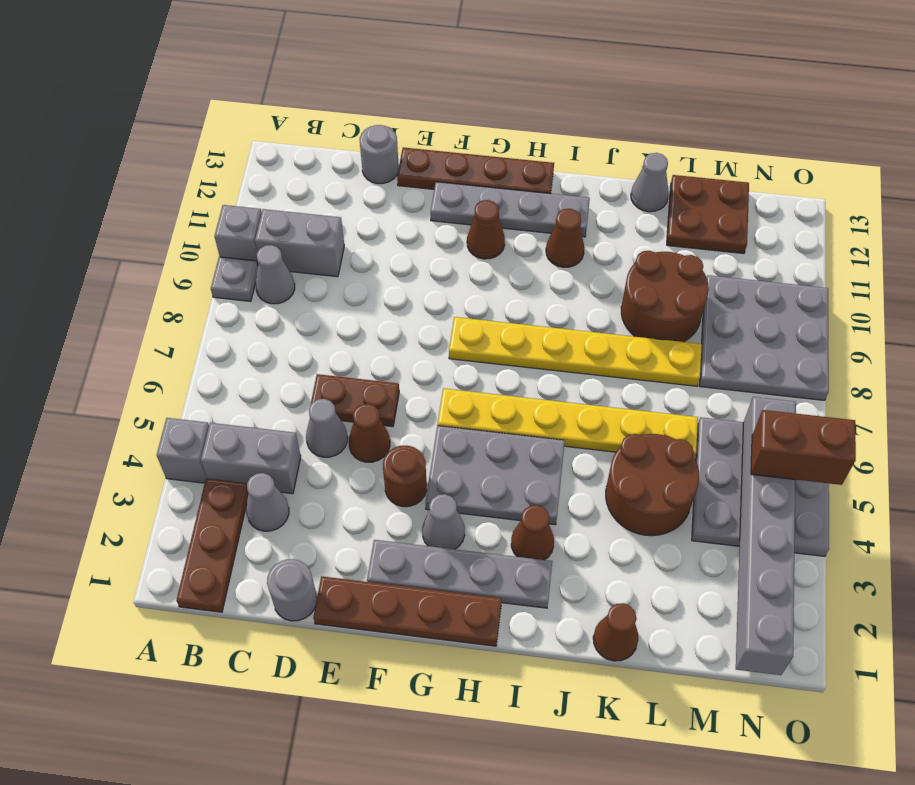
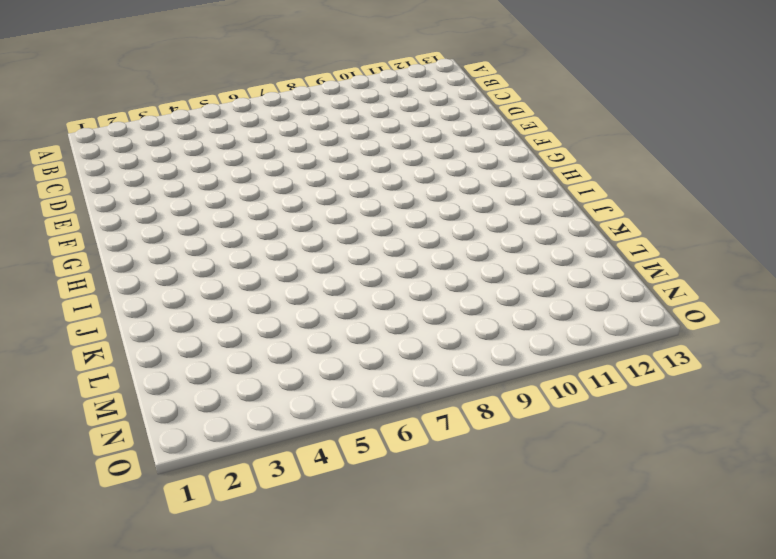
none -> grey 1x1 brick [157,418,209,483]
none -> grey 1x1 plate [211,257,258,301]
none -> grey 1x1 brick [215,205,262,264]
none -> brown 1x3 plate [176,478,248,612]

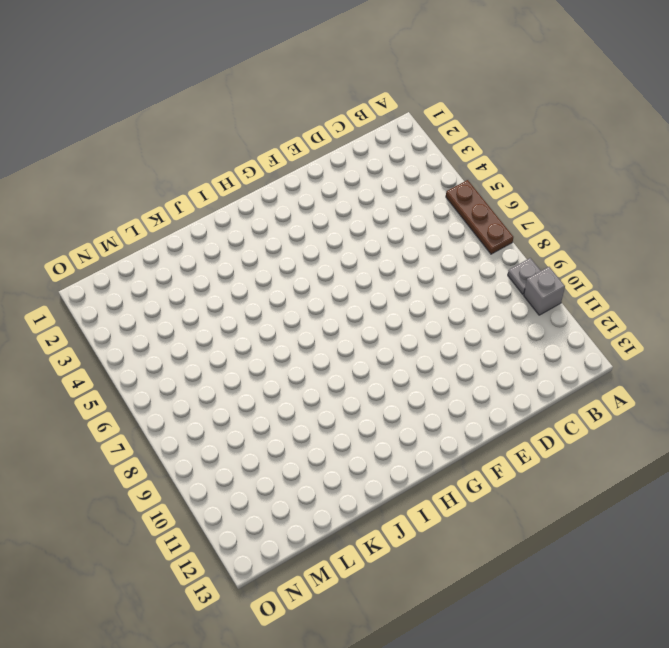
brown 1x3 plate [446,180,513,254] -> brown 1x3 plate moved to [176,478,248,612]
none -> grey 1x1 brick [157,418,209,483]
none -> grey 1x2 brick [201,423,301,494]
none -> grey 1x1 cone [256,245,295,304]
none -> grey 1x2 brick [255,209,344,277]

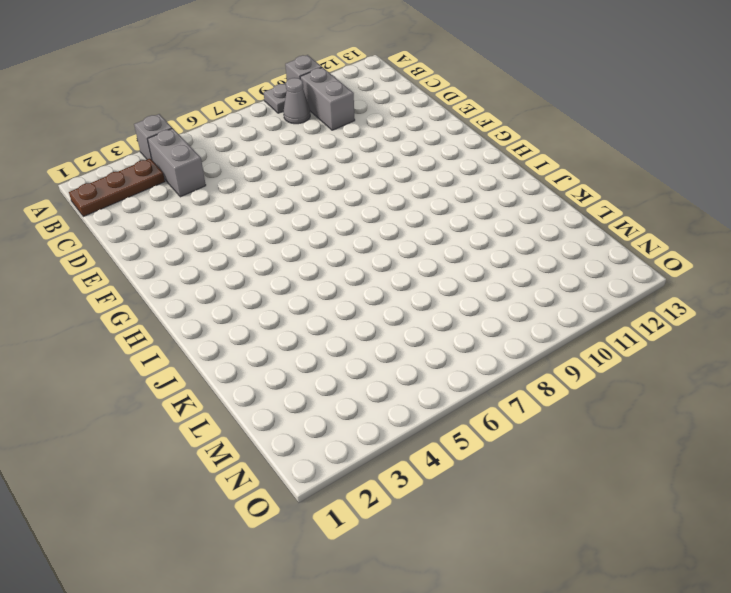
none -> grey 1x1 cone [246,473,289,531]
none -> grey 1x1 round brick [267,559,317,621]
none -> grey 1x1 cone [306,399,347,457]
none -> brown 1x2 plate [311,374,399,427]

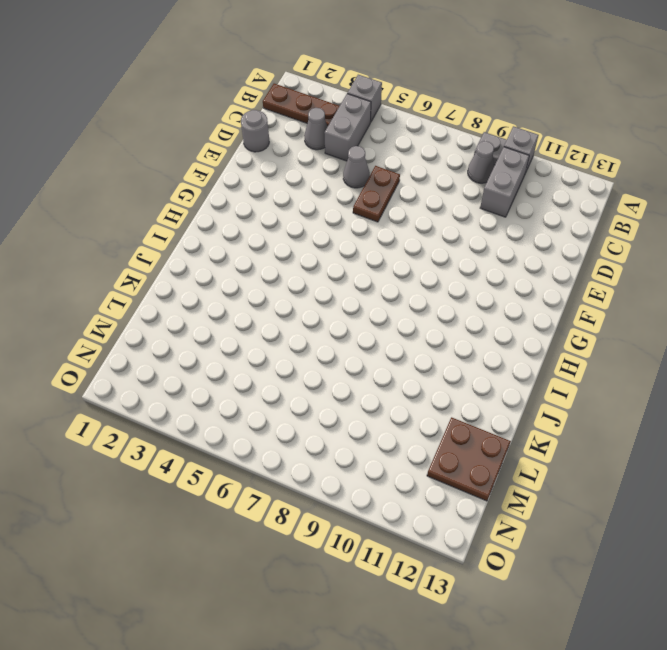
none -> grey 1x1 round brick [360,125,399,184]
none -> brown 1x4 plate [313,576,502,646]
none -> brown 1x1 cone [349,404,390,462]
none -> brown 1x4 plate [397,147,554,194]

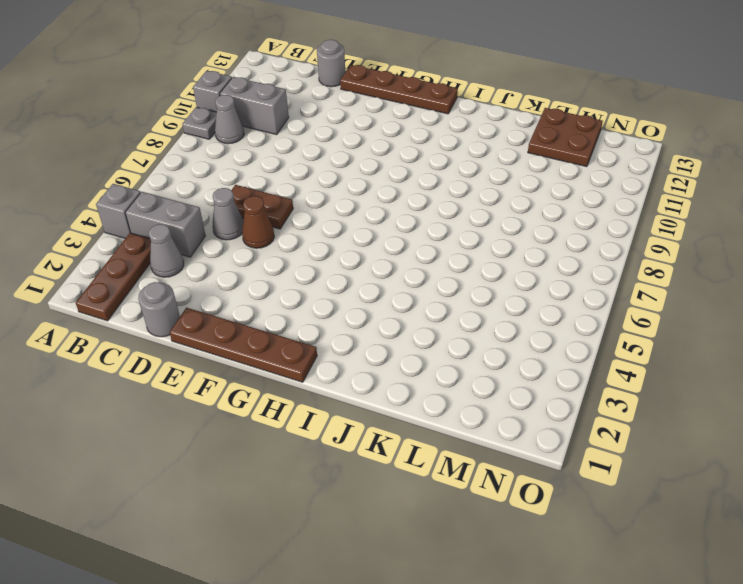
none -> grey 1x4 plate [367,540,552,608]
none -> brown 1x1 round brick [383,446,427,507]
none -> grey 1x4 plate [431,182,590,237]
none -> grey 1x1 cone [422,494,465,549]

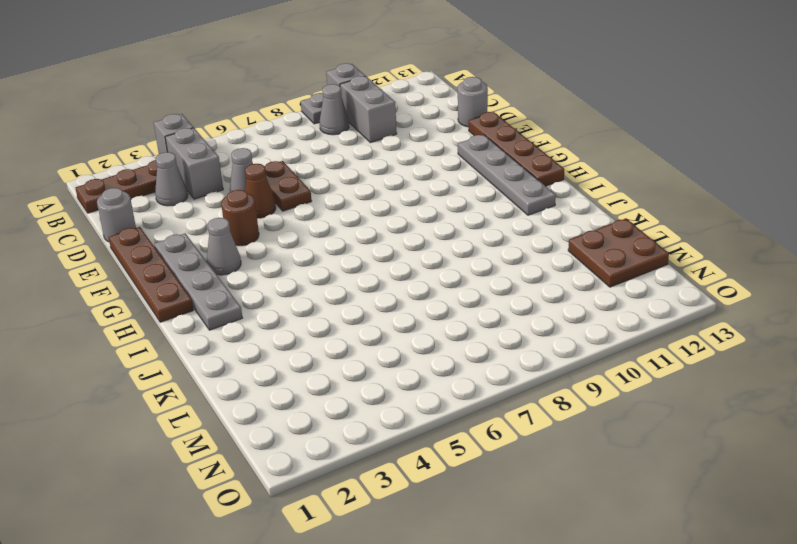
none -> grey 2x3 plate [425,426,565,525]
none -> yellow 1x6 plate [438,388,698,458]
none -> yellow 1x6 plate [449,317,702,386]
none -> brown 1x1 cone [467,200,505,259]

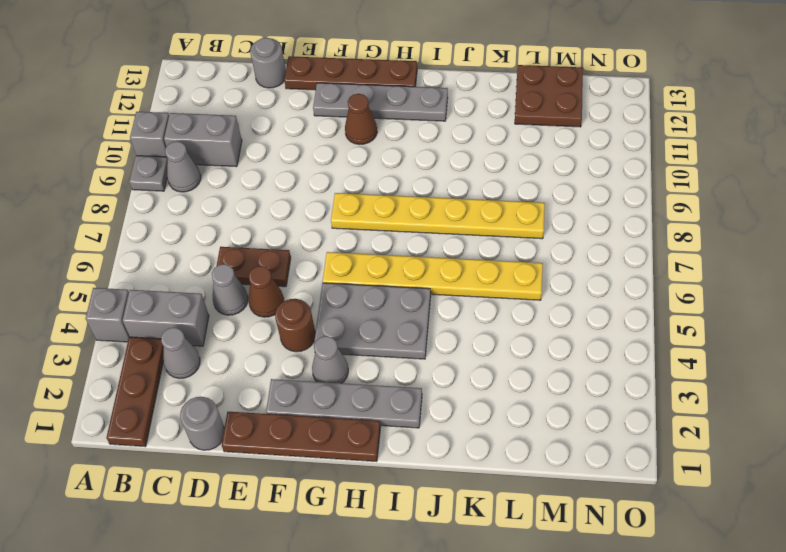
none -> brown 1x1 cone [511,505,554,560]
none -> brown 1x1 cone [546,209,584,267]
none -> brown 1x1 cone [593,603,638,661]
none -> brown 2x2 round brick [606,434,699,536]

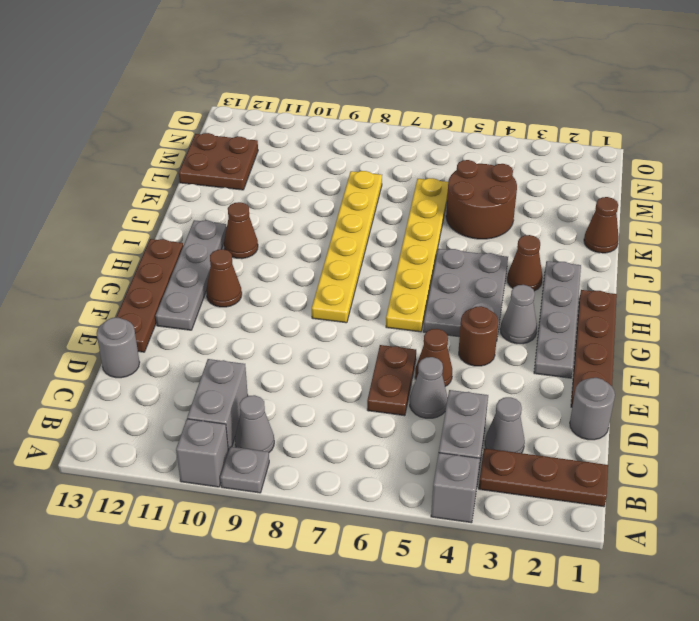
none -> brown 2x2 round brick [621,251,709,342]
none -> grey 1x1 cone [631,153,669,212]
none -> grey 3x3 plate [692,417,829,556]
none -> grey 3x3 plate [700,275,829,400]

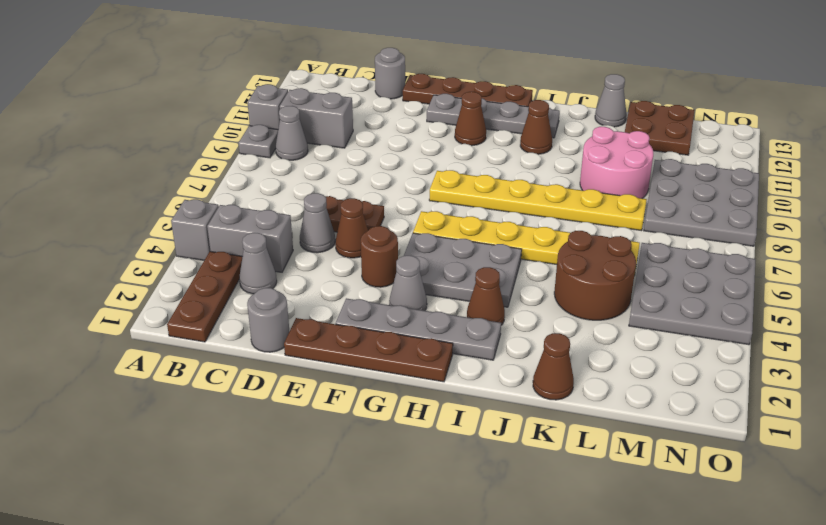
pink 2x2 round brick [580,127,653,199] -> brown 2x2 round brick [621,251,709,342]
none -> grey 1x6 brick [736,397,796,675]
none -> brown 1x2 brick [751,410,856,485]

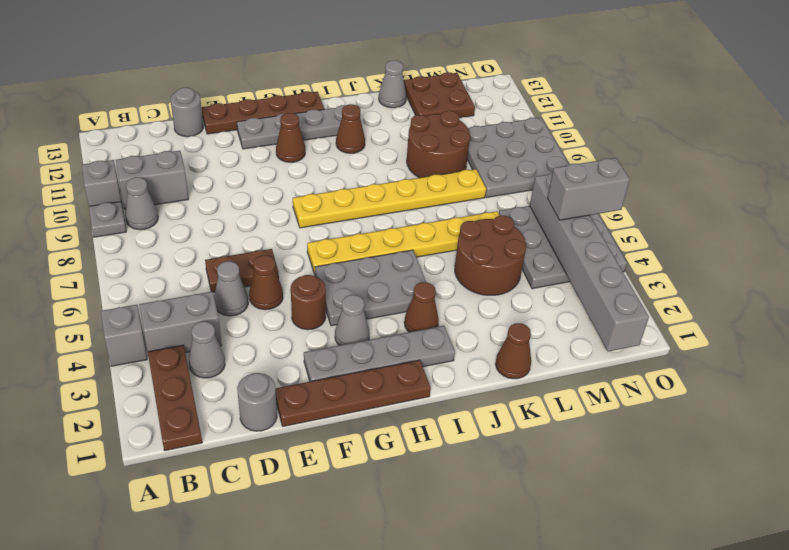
grey 1x2 brick [547,158,630,220] -> brown 1x2 brick [751,410,856,485]

